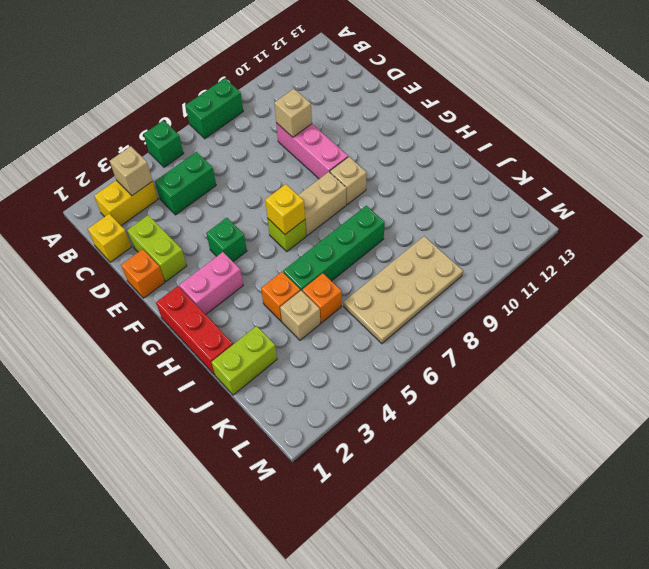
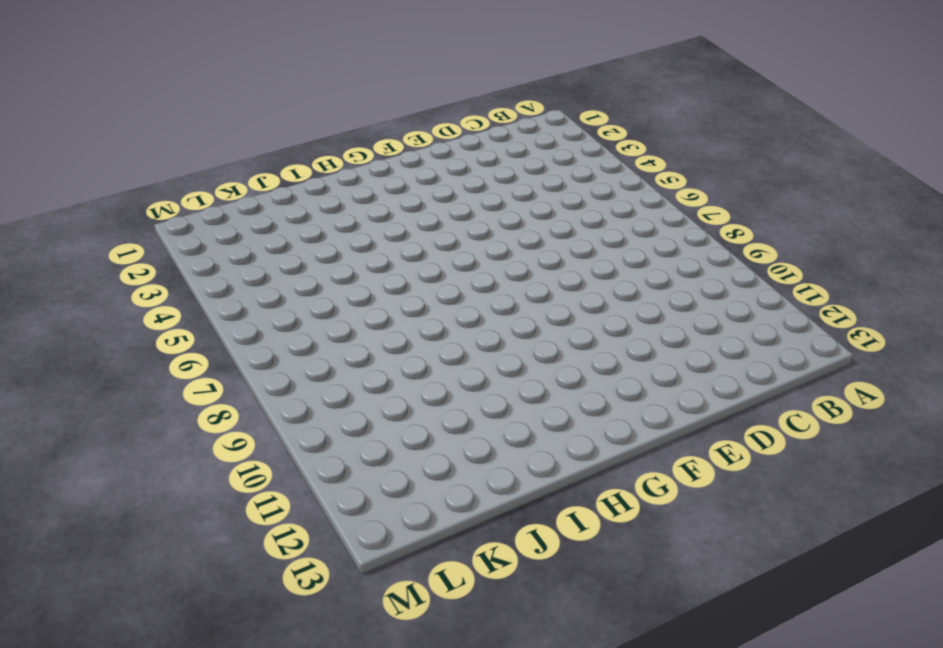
none -> green 1x1 brick [144,120,184,167]
none -> green 1x2 brick [186,78,243,139]
none -> yellow 1x2 brick [94,180,158,226]

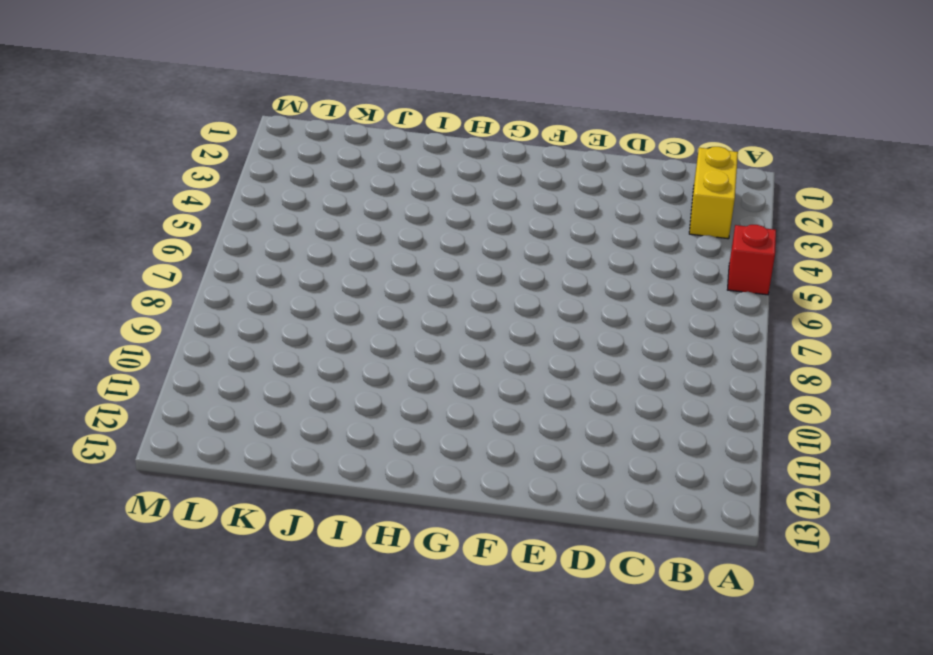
red 1x1 brick [728,225,776,295] -> green 1x1 brick [144,120,184,167]
none -> green 1x2 brick [186,78,243,139]
none -> yellow 1x1 brick [88,214,131,262]
none -> green 1x2 brick [155,152,216,215]

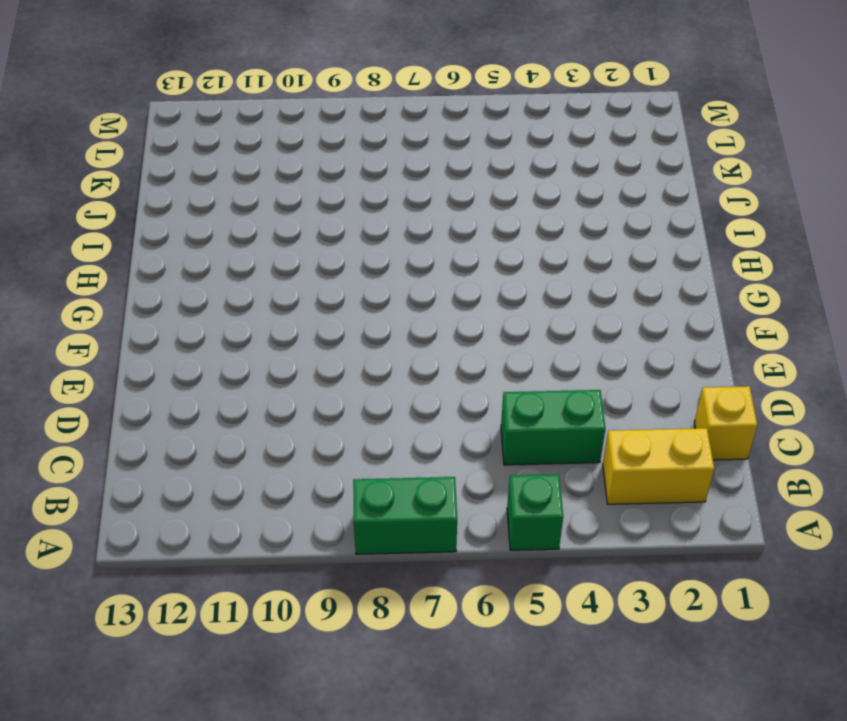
none -> lime 1x2 brick [127,215,187,281]
none -> pink 1x3 brick [276,123,348,179]
none -> orange 1x1 brick [121,249,165,298]

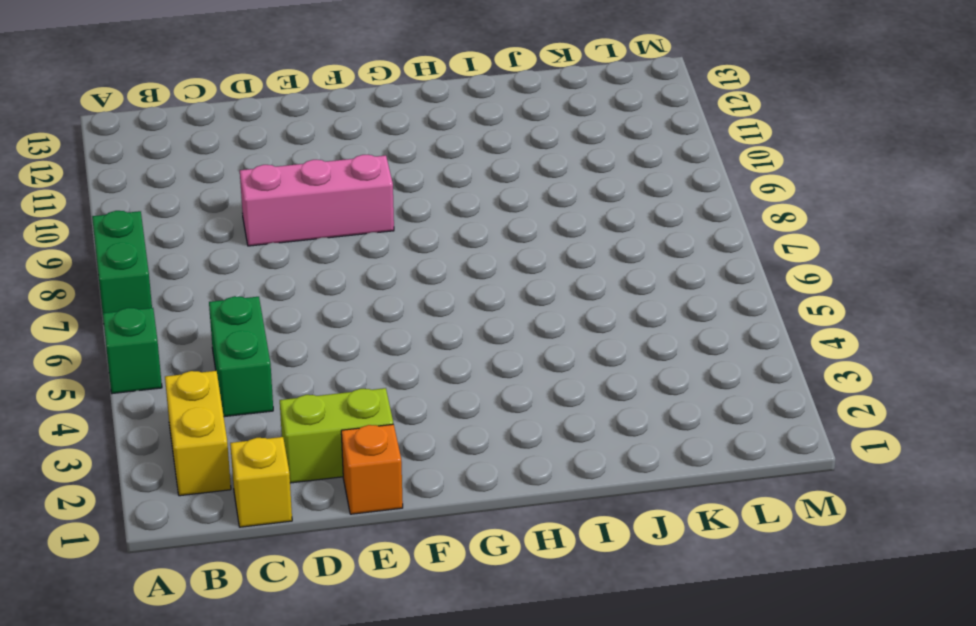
none -> green 1x1 brick [206,218,247,262]
none -> red 1x3 brick [156,286,233,375]
none -> pink 1x2 brick [179,252,243,315]

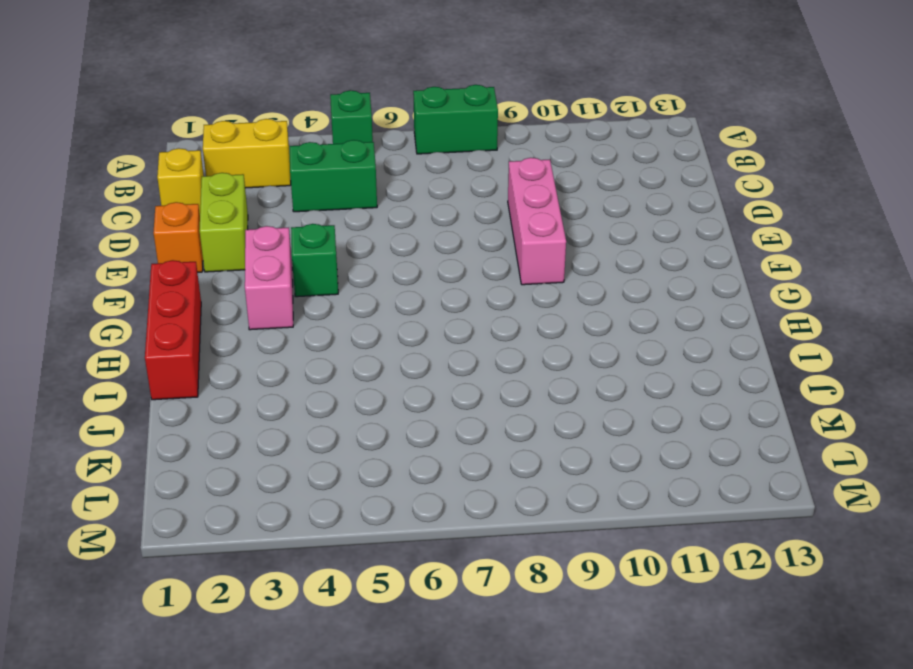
pink 1x2 brick [245,226,293,330] -> pink 1x2 brick turned to [179,252,243,315]
none -> lime 1x1 brick [268,219,306,251]
none -> tan 1x2 brick [298,172,346,235]
none -> tan 1x1 brick [330,157,367,204]

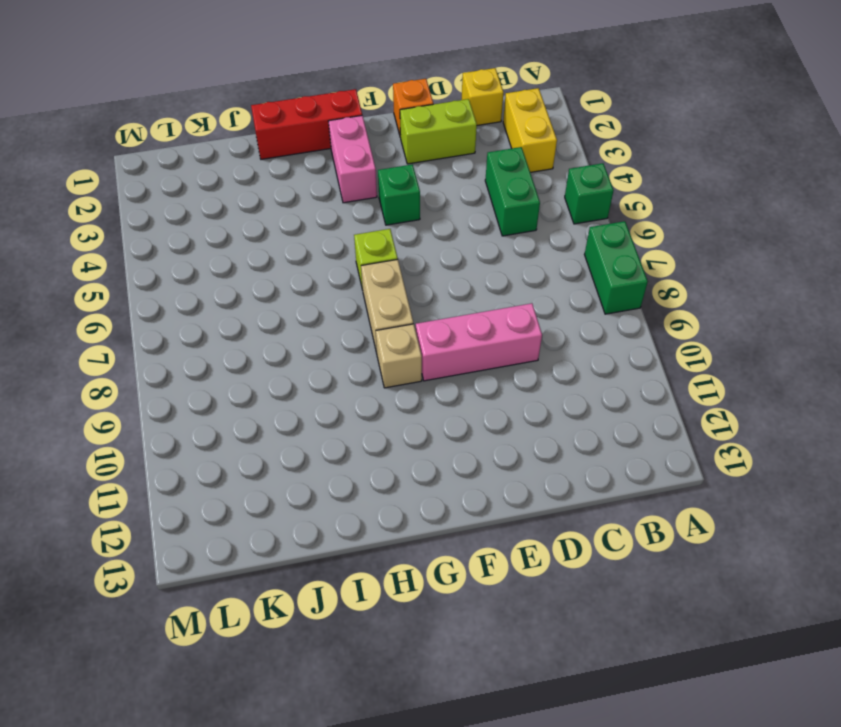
none -> orange 1x1 brick [261,272,300,321]
none -> green 1x4 brick [283,206,385,291]
none -> lime 1x2 brick [211,326,277,395]

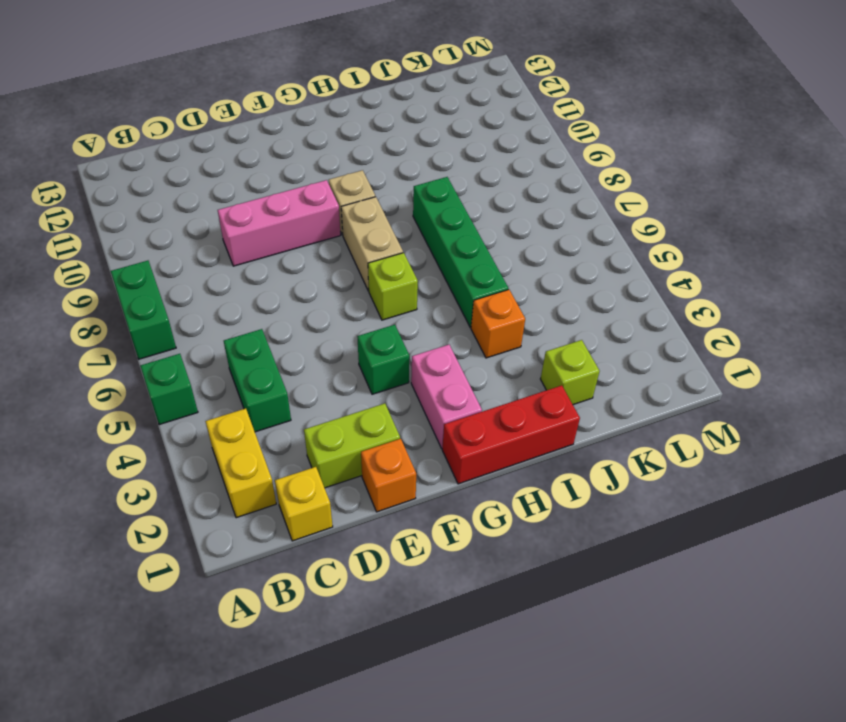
lime 1x1 brick [541,340,600,405] -> lime 1x2 brick [211,326,277,395]
none -> tan 1x1 brick [280,291,320,340]
none -> orange 1x1 brick [302,273,342,323]
none -> tan 2x4 plate [344,236,463,344]

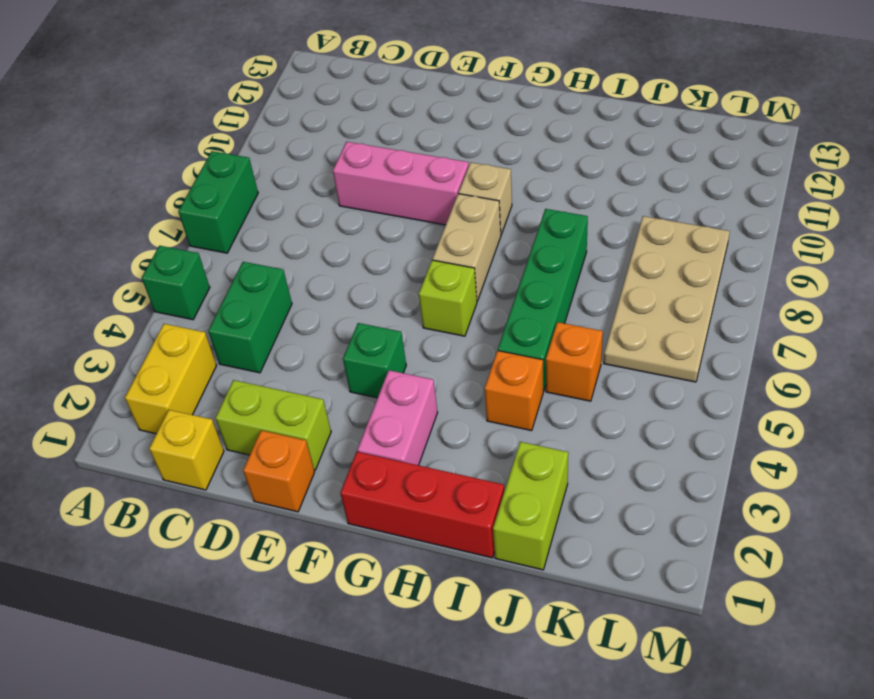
none -> tan 1x1 brick [280,291,320,340]
none -> tan 1x1 brick [110,146,153,196]
none -> tan 1x1 brick [274,89,312,137]

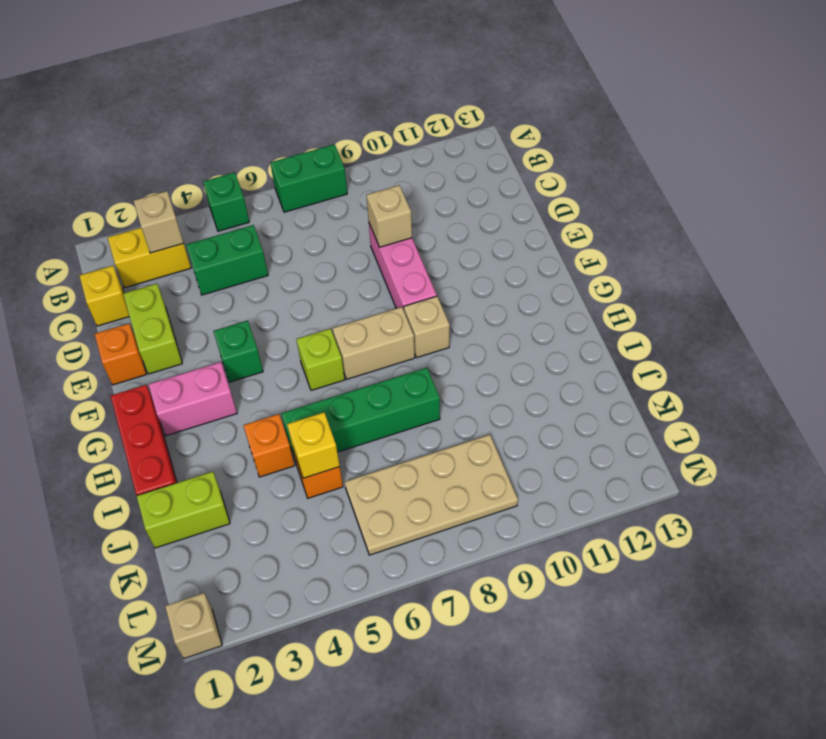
yellow 1x1 brick [287,412,340,478] -> yellow 1x1 brick moved to [265,184,305,234]
tan 1x1 brick [165,593,222,659] -> tan 1x1 brick moved to [280,291,320,340]

